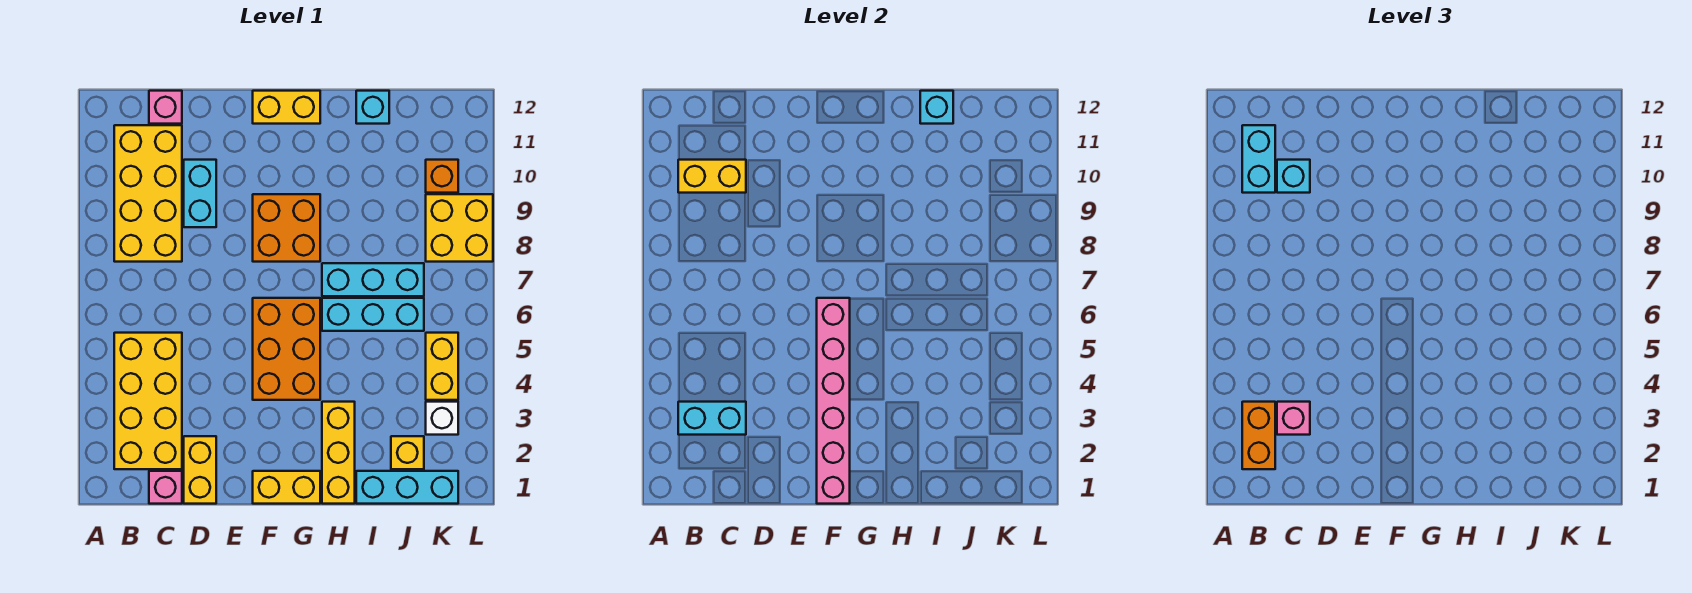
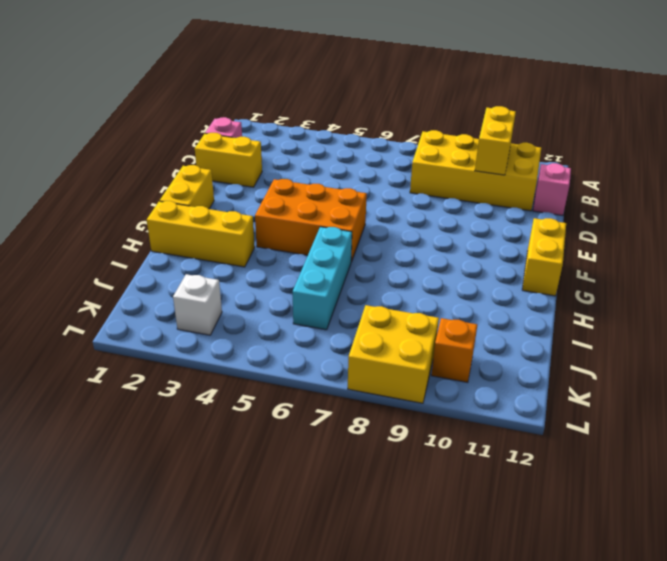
none -> yellow 2x4 brick [114,333,182,469]
none -> cyan 1x2 brick [184,160,216,227]
none -> orange 2x2 brick [253,194,320,262]

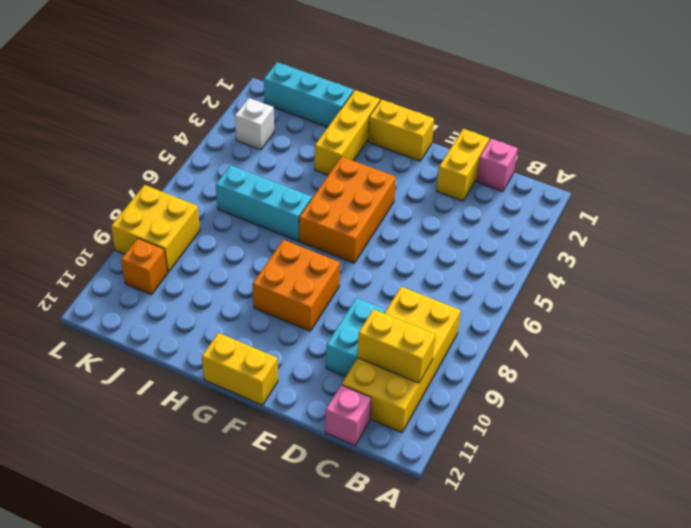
none -> yellow 2x4 brick [114,333,182,469]
none -> cyan 1x3 brick [322,263,424,296]
none -> cyan 1x1 brick [356,91,389,124]

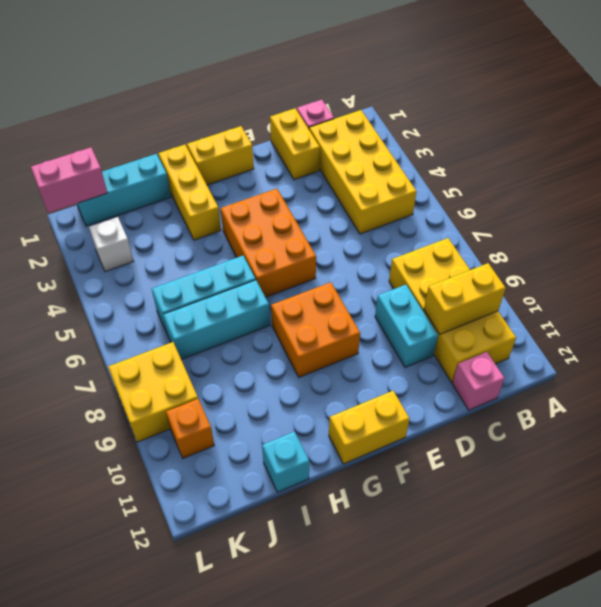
pink 1x2 brick [31,148,107,213] -> none
none -> yellow 1x1 brick [391,436,424,469]
none -> yellow 1x2 brick [426,333,458,400]
none -> cyan 1x2 brick [678,402,746,435]

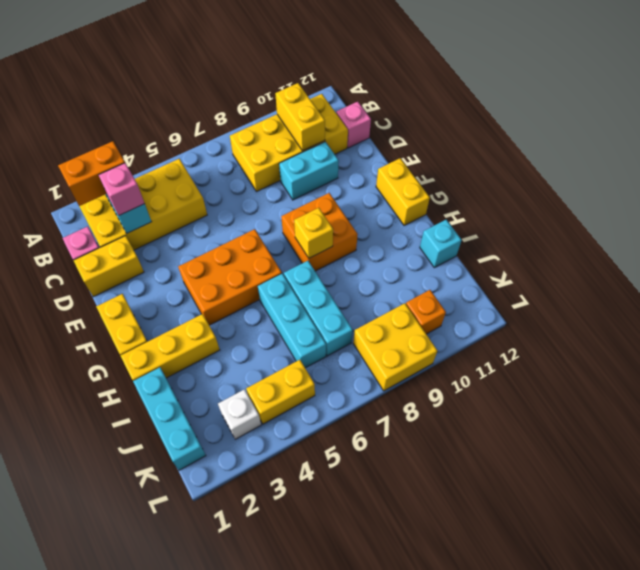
yellow 1x1 brick [294,208,333,258] -> yellow 1x1 brick moved to [391,436,424,469]
none -> pink 1x6 brick [817,298,850,504]
none -> cyan 1x1 brick [920,91,953,124]
none -> cyan 1x2 brick [1242,125,1275,193]

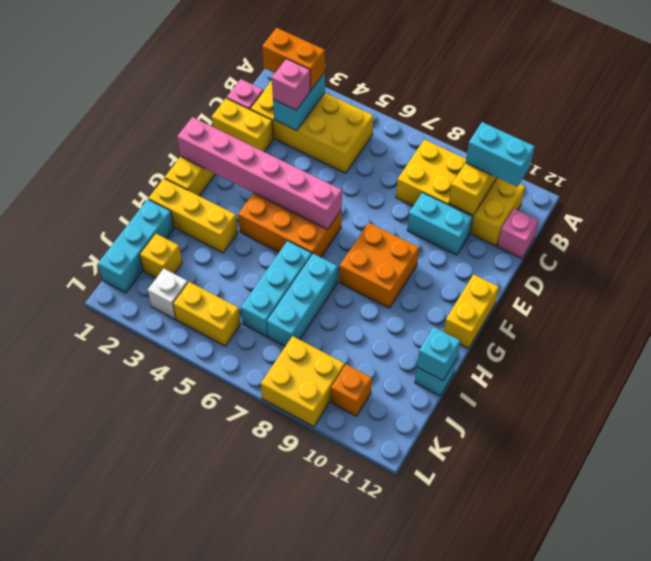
none -> cyan 1x1 brick [1277,160,1310,193]

